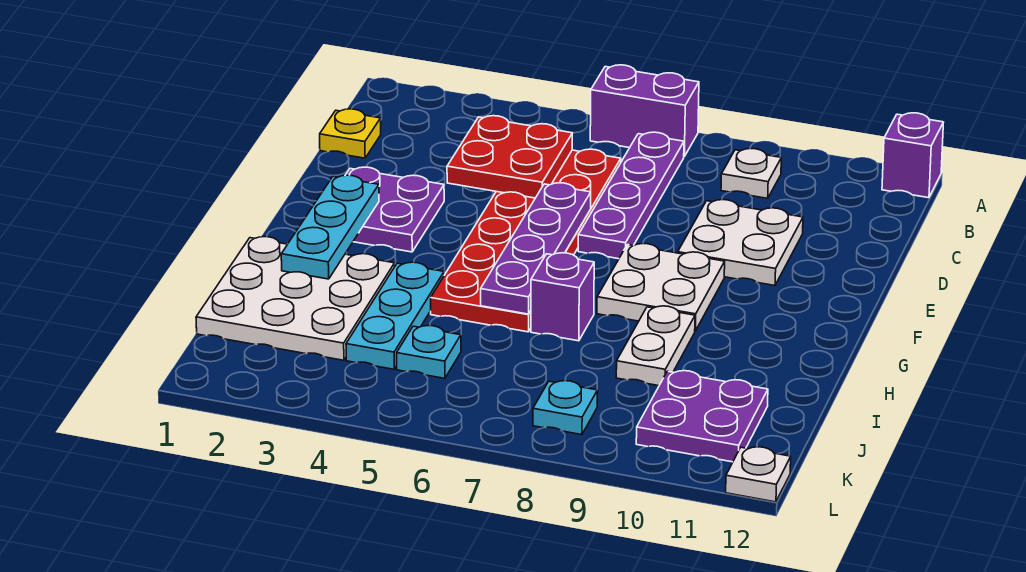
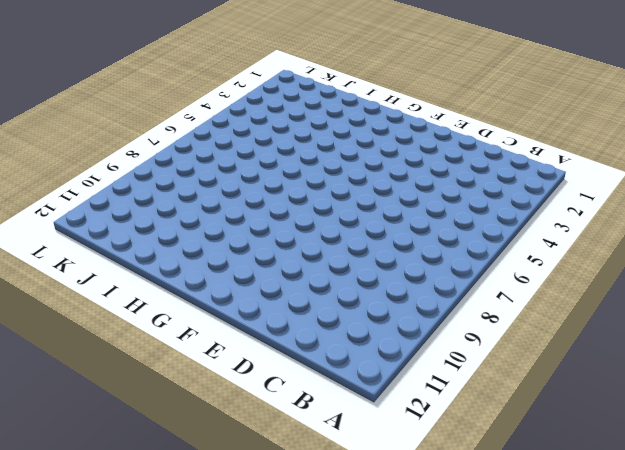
none -> purple 1x2 brick [590,65,699,156]
none -> purple 1x1 brick [882,113,943,198]
none -> purple 1x4 plate [578,132,684,259]

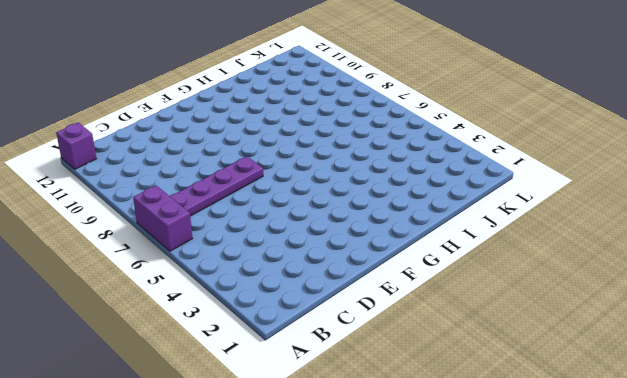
none -> white 1x1 plate [721,149,781,198]
none -> yellow 1x1 plate [320,109,381,158]
none -> red 2x6 plate [431,149,621,332]

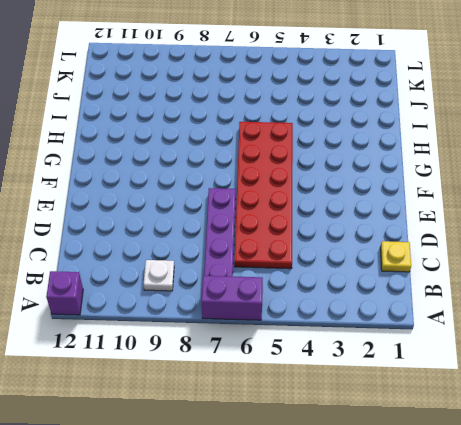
none -> white 2x2 plate [678,200,803,286]
none -> purple 2x2 plate [346,167,444,252]
none -> white 2x2 plate [597,244,725,331]

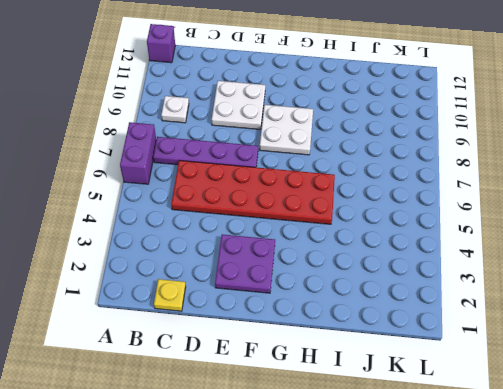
none -> white 3x3 plate [196,237,395,360]
none -> cyan 1x3 plate [346,262,444,369]
none -> purple 1x1 brick [531,253,594,341]

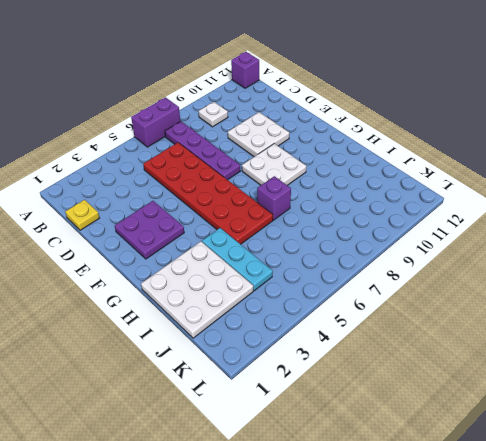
none -> white 1x2 plate [616,306,695,386]
none -> cyan 1x1 plate [397,326,461,378]
none -> purple 2x2 plate [636,370,768,462]

